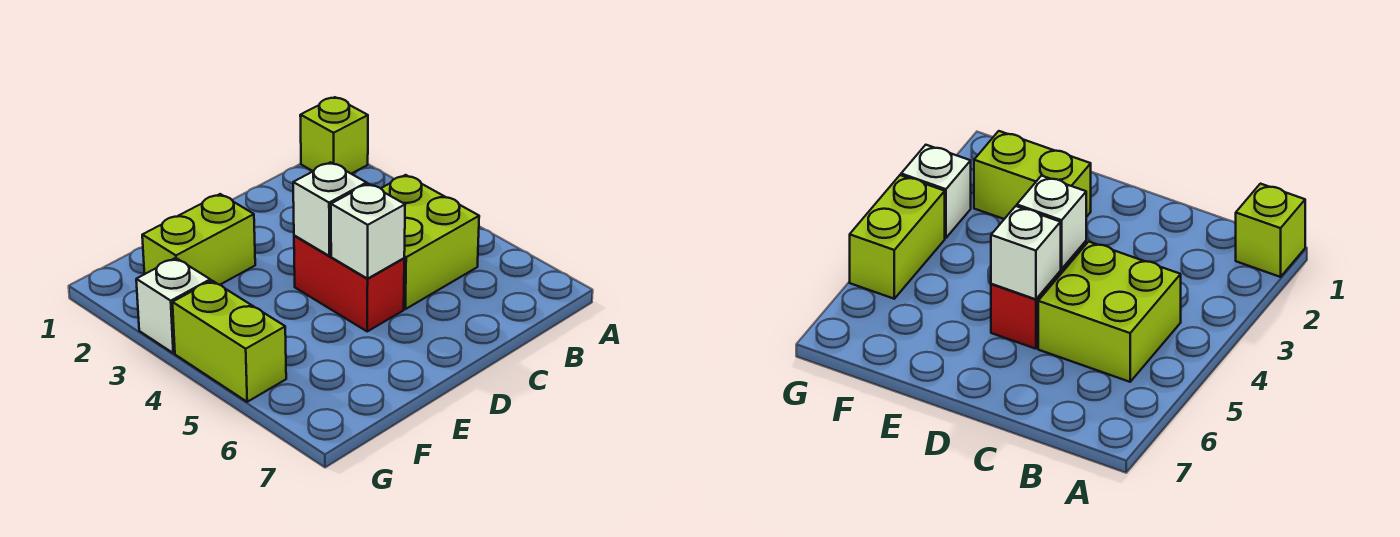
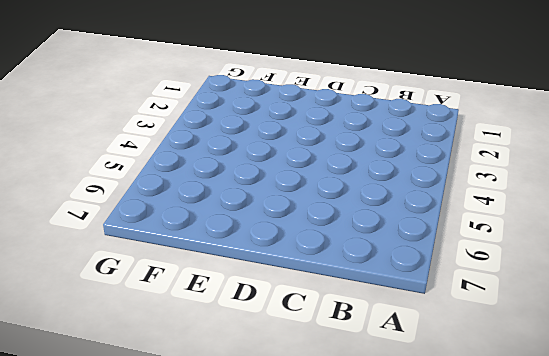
none -> lime 1x1 brick [300,97,368,174]
none -> lime 2x2 brick [381,175,479,309]

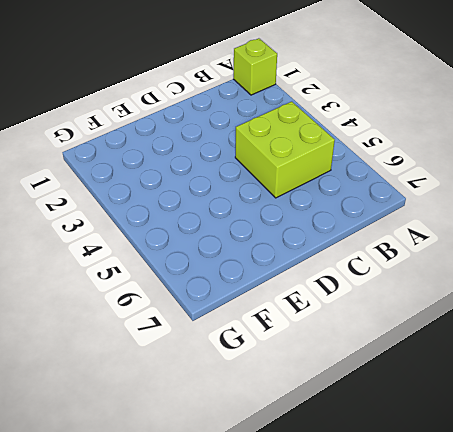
none -> red 1x2 brick [294,236,404,331]
none -> lime 1x2 brick [142,194,255,285]

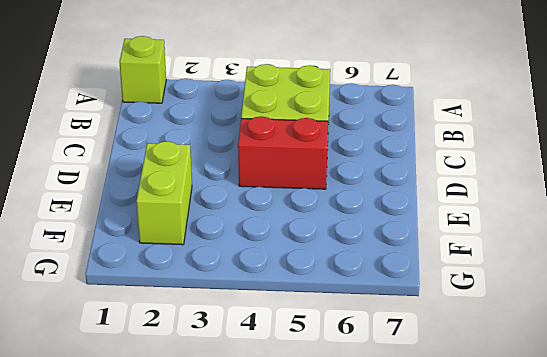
none -> white 1x1 brick [136,258,210,353]
none -> lime 1x2 brick [173,281,286,402]

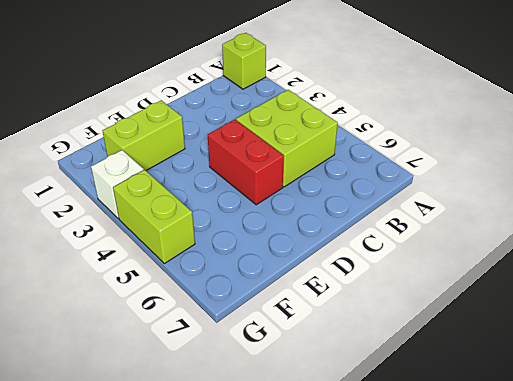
none -> white 1x1 brick [293,162,367,256]
none -> white 1x1 brick [331,184,405,279]

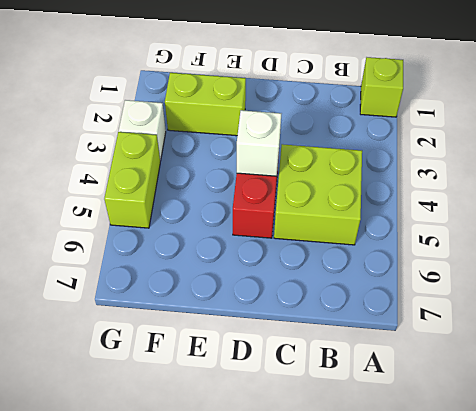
none -> white 1x1 brick [331,184,405,279]

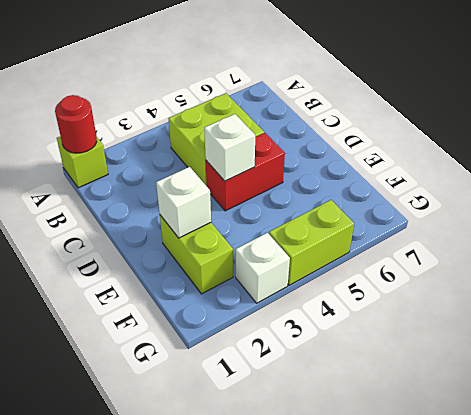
red 1x1 round brick [55,95,97,153] -> none
white 1x1 brick [156,167,211,238] -> white 1x1 brick moved to [331,184,405,279]

